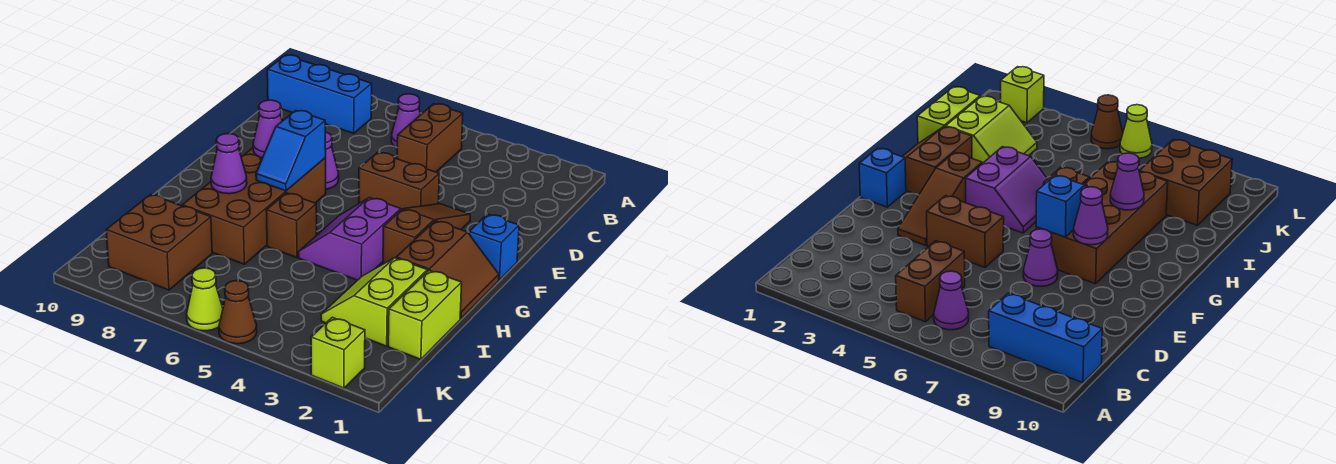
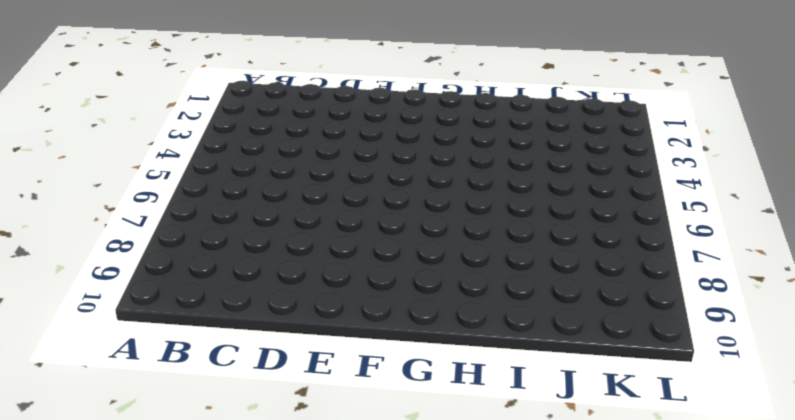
none -> brown 1x2 brick [397,104,463,172]
none -> purple 1x1 cone [391,94,420,147]
none -> blue 1x3 brick [267,55,372,133]

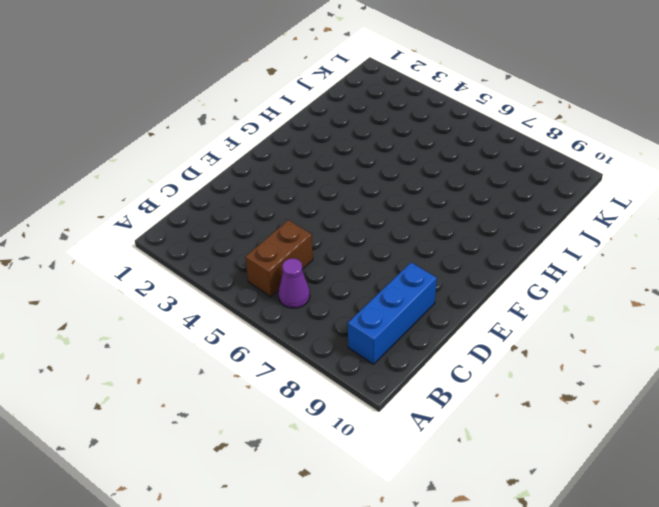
blue 1x3 brick [348,263,437,364] -> blue 1x3 brick turned to [267,55,372,133]
none -> brown 1x3 slope [383,204,470,264]
none -> brown 1x2 brick [359,152,439,210]
none -> purple 1x1 cone [325,132,339,189]

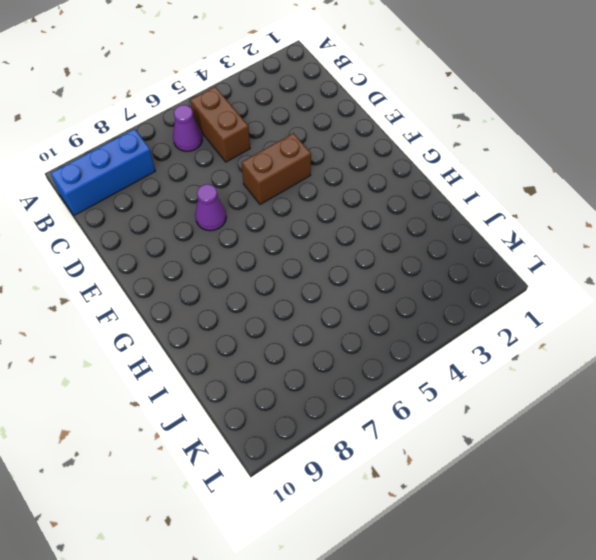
none -> brown 1x3 slope [383,204,470,264]
none -> blue 1x1 brick [469,214,519,280]
none -> brown 2x4 brick [182,148,326,264]

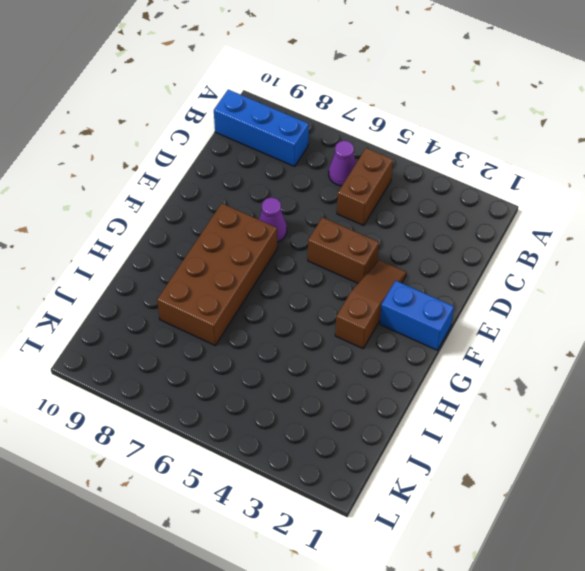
blue 1x2 brick [380,281,454,350] -> blue 1x1 brick [469,214,519,280]
none -> brown 2x2 slope [396,221,499,319]
none -> purple 2x2 slope [299,198,401,280]
none -> brown 1x1 brick [266,193,317,258]

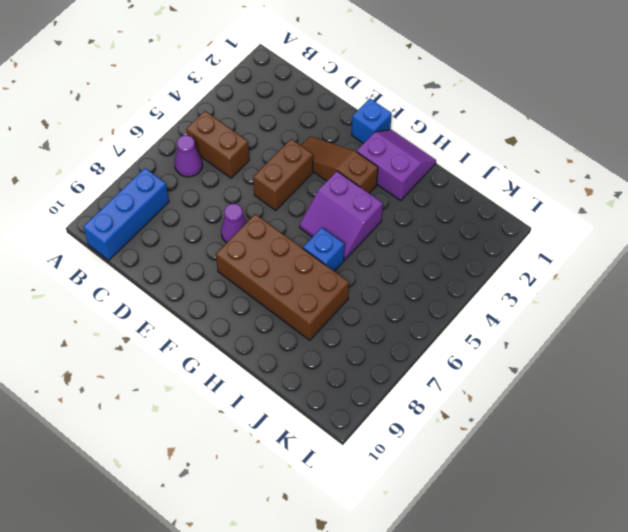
purple 2x2 slope [357,130,436,200] -> brown 2x2 slope [396,221,499,319]
blue 1x1 brick [303,228,344,271] -> brown 1x1 brick [266,193,317,258]
none -> lime 1x2 brick [388,270,462,359]
none -> lime 2x2 slope [321,258,427,346]
none -> brown 2x2 brick [106,194,212,290]

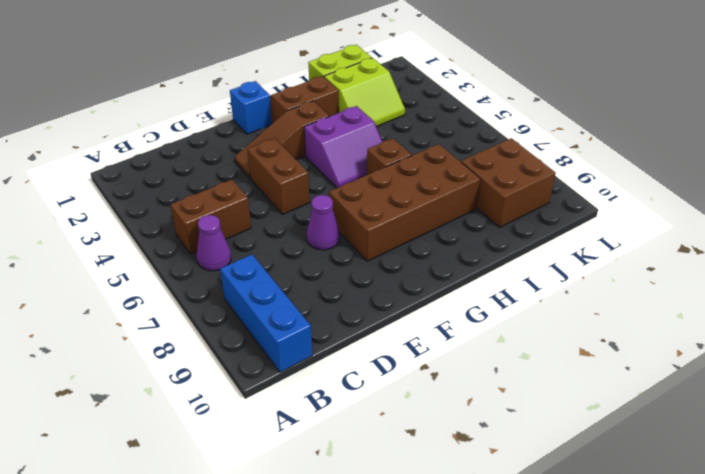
none -> lime 1x1 brick [311,317,365,388]
none -> brown 1x1 cone [219,281,257,344]
none -> lime 1x1 cone [187,268,223,331]

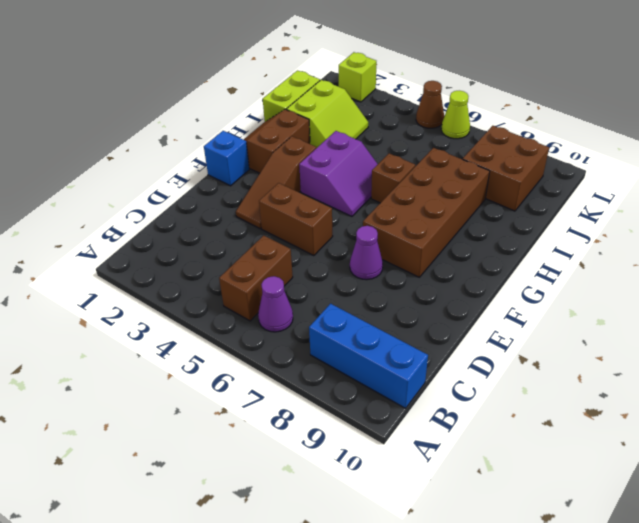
none -> blue 1x2 slope [256,111,326,191]
none -> purple 1x1 cone [253,100,282,158]
none -> purple 1x1 cone [211,133,247,194]

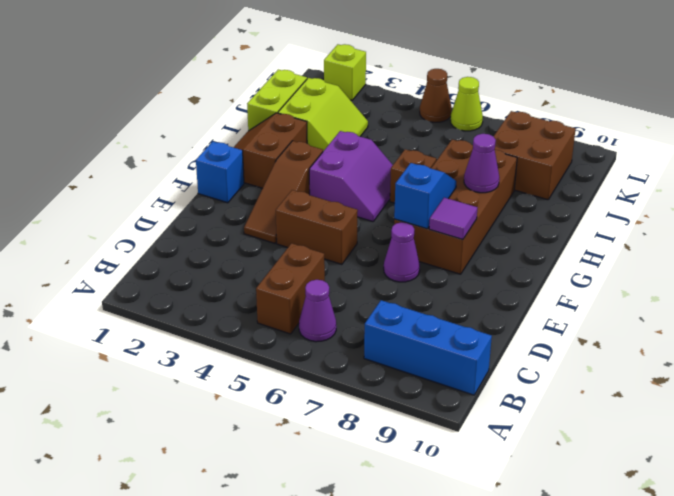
purple 1x1 tile [429,198,477,240] -> purple 1x1 cone [253,100,282,158]

